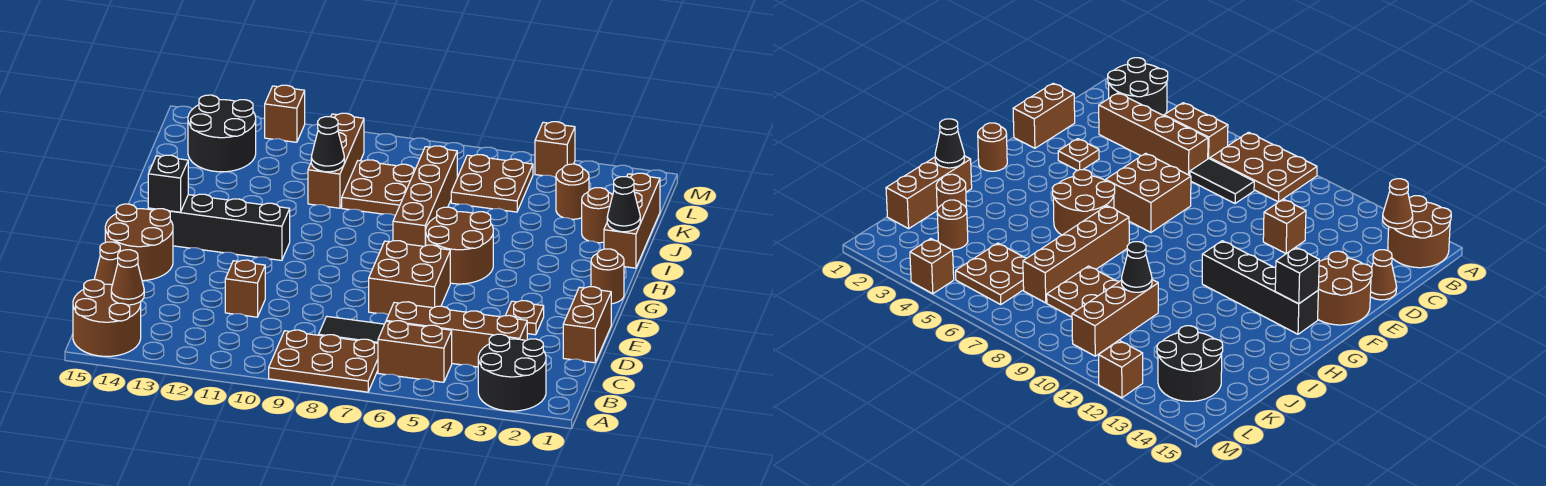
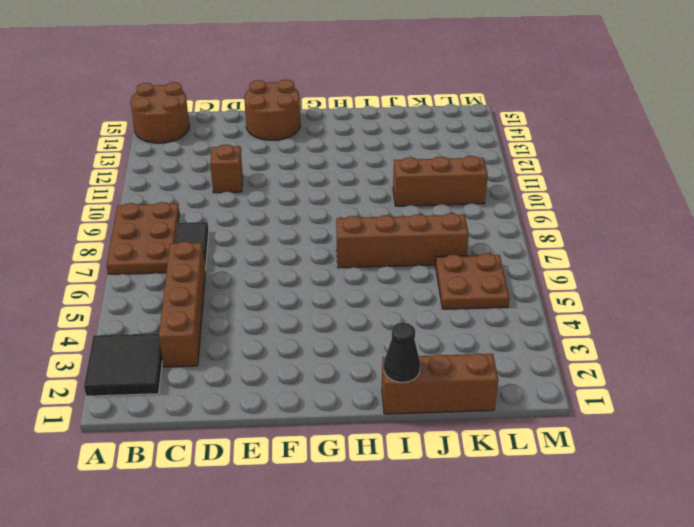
black 2x2 tile [84,333,162,396] -> black 2x2 round brick [478,334,546,411]
none -> brown 1x2 brick [378,321,452,382]
none -> brown 1x2 brick [563,287,611,363]
none -> brown 1x1 cone [94,242,120,285]

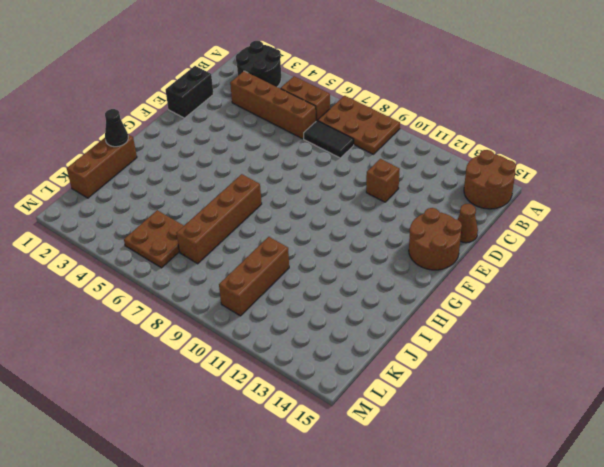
black 1x2 brick [166,66,213,118] -> brown 1x2 brick [563,287,611,363]
none -> brown 1x1 plate [505,301,544,335]
none -> brown 2x2 brick [369,241,450,315]
none -> brown 1x1 round brick [591,249,624,304]

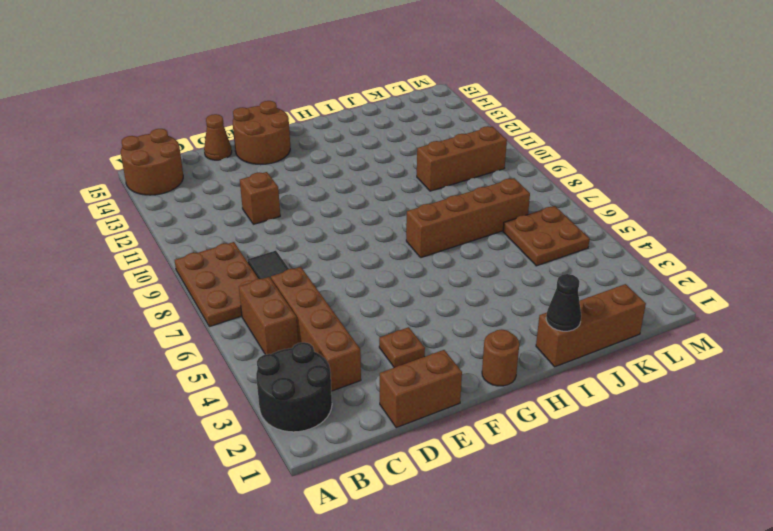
none -> brown 2x2 brick [369,241,450,315]
none -> brown 2x2 round brick [426,207,493,284]
none -> black 1x4 brick [148,194,290,260]

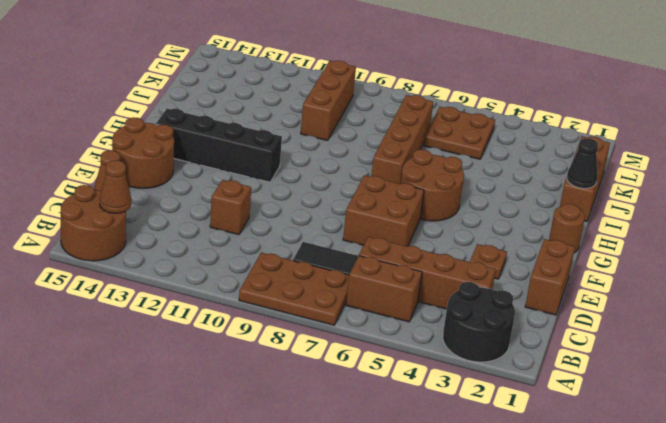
none -> brown 1x1 round brick [582,188,613,243]
none -> brown 2x2 plate [342,160,416,216]
none -> brown 1x1 round brick [556,164,589,219]

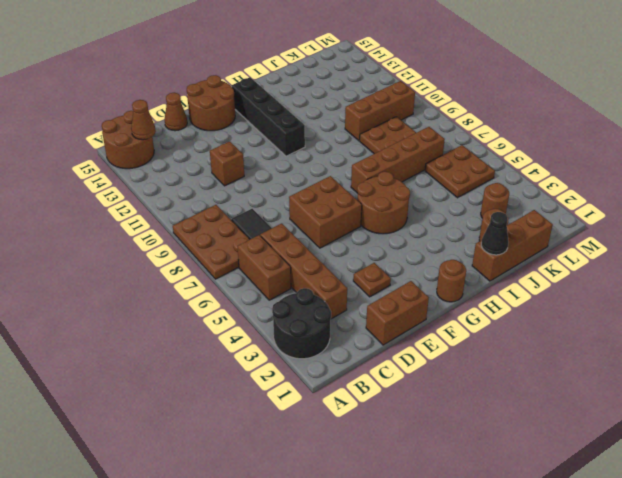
none -> black 2x2 round brick [188,95,256,172]
none -> brown 1x1 brick [535,122,575,177]
none -> brown 1x1 brick [265,85,305,142]

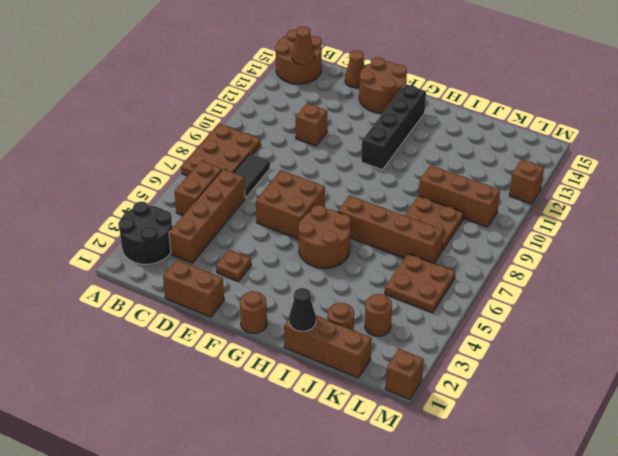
brown 1x1 brick [385,349,424,399] -> brown 1x1 brick moved to [535,122,575,177]
none -> black 2x2 round brick [188,95,256,172]
none -> black 1x1 brick [148,155,188,212]
none -> black 1x1 cone [311,117,344,172]

